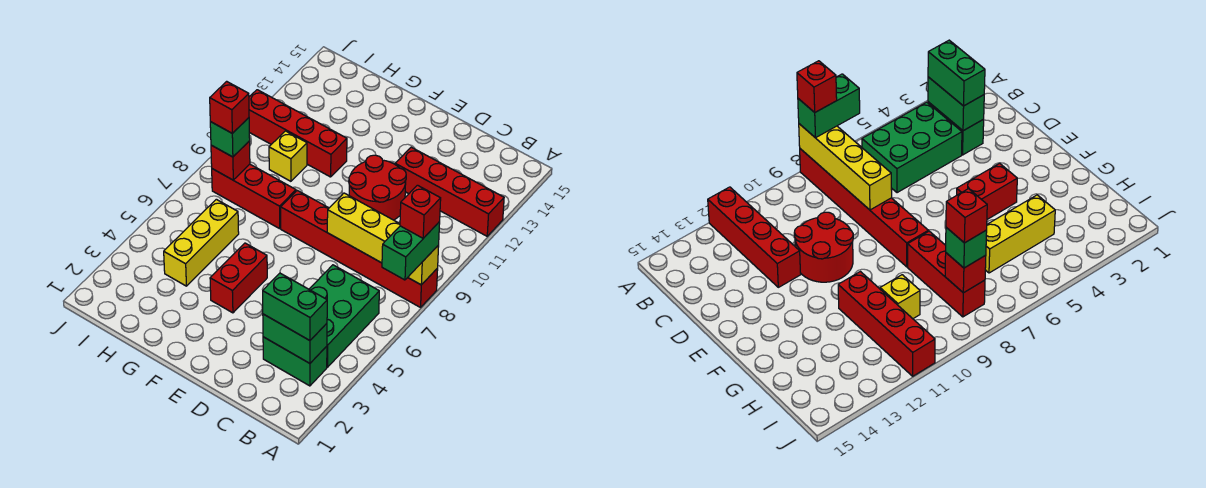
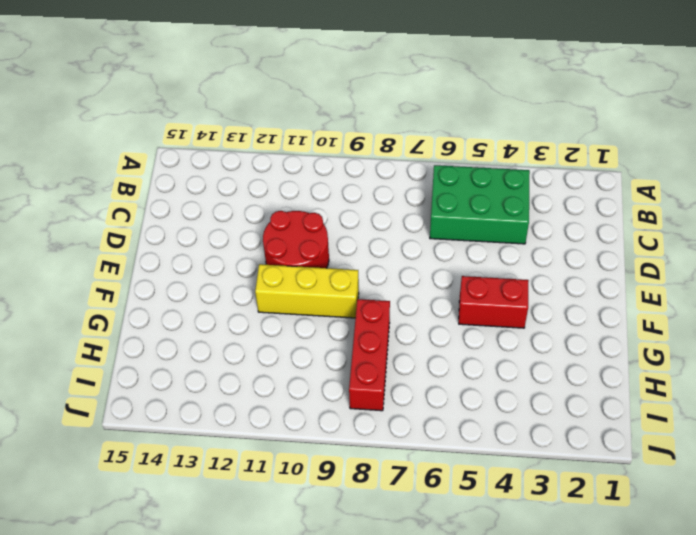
yellow 1x3 brick [255,264,359,318] -> yellow 1x3 brick moved to [164,199,239,286]
none -> red 1x6 brick [281,190,438,307]
none -> red 1x4 brick [395,147,504,236]
none -> green 1x2 brick [263,337,327,386]

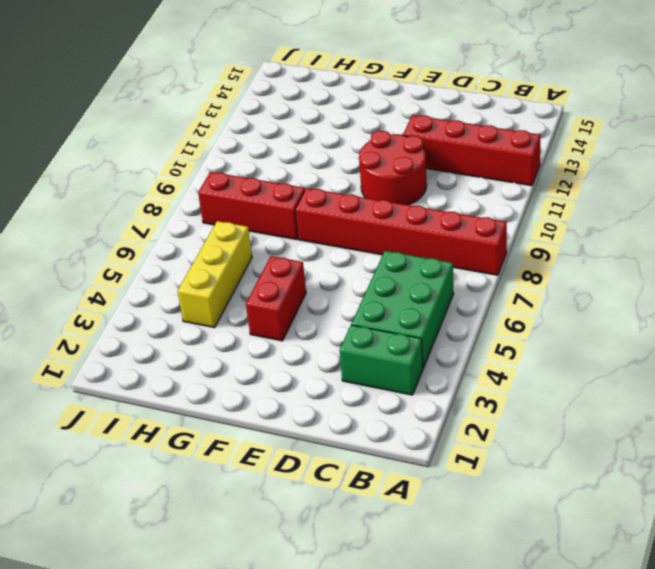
none -> red 1x4 brick [249,90,347,177]
none -> yellow 1x1 brick [269,131,307,181]
none -> yellow 1x4 brick [327,193,439,285]

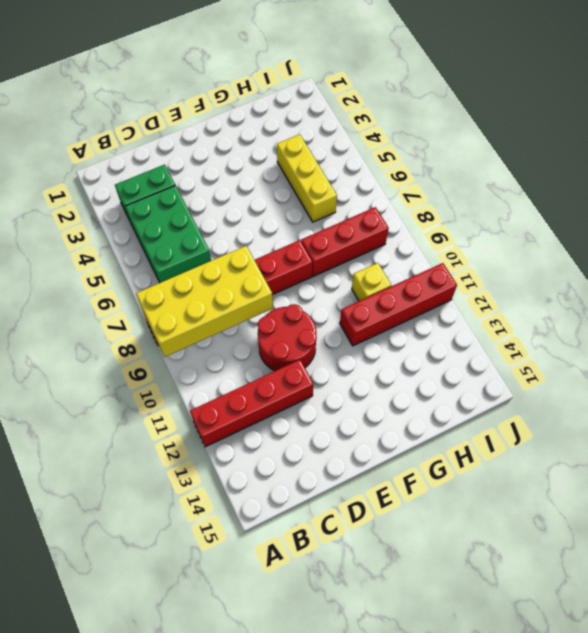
yellow 2x4 brick [136,246,273,357] -> yellow 1x4 brick [327,193,439,285]
none -> red 1x2 brick [210,243,267,313]
none -> green 1x2 brick [263,314,327,363]
none -> red 1x1 brick [211,141,250,180]

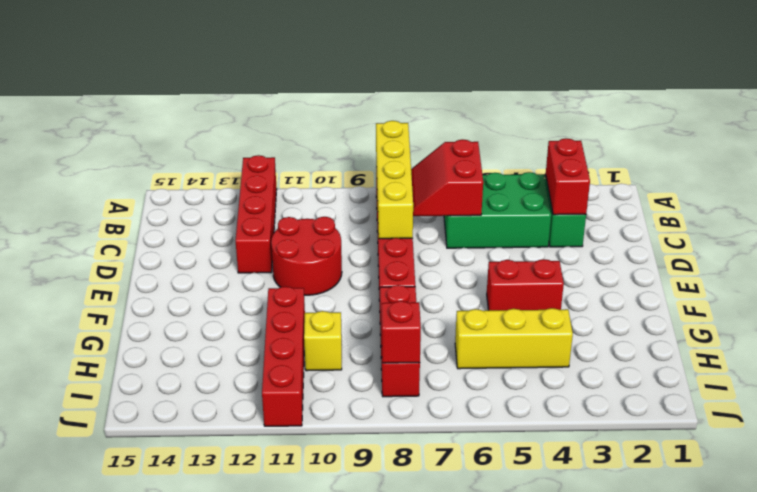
red 1x2 brick [546,138,590,215] -> green 1x2 brick [263,314,327,363]
red 2x2 slope [411,139,483,216] -> none
none -> green 1x2 brick [382,222,440,280]
none -> green 1x2 brick [263,273,327,341]
none -> green 1x1 brick [210,118,250,157]

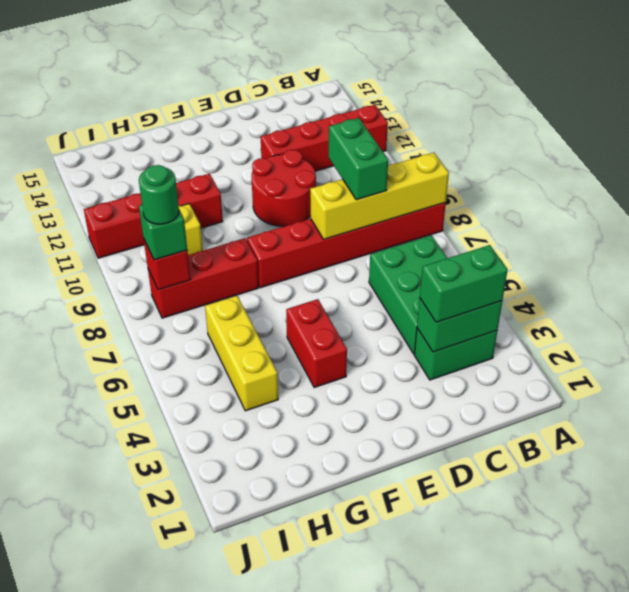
green 1x2 brick [329,118,388,200] -> green 1x2 brick moved to [382,222,440,280]
green 1x1 round brick [139,165,179,224] -> red 1x1 brick [210,81,249,133]
none -> red 1x1 brick [400,185,441,238]

